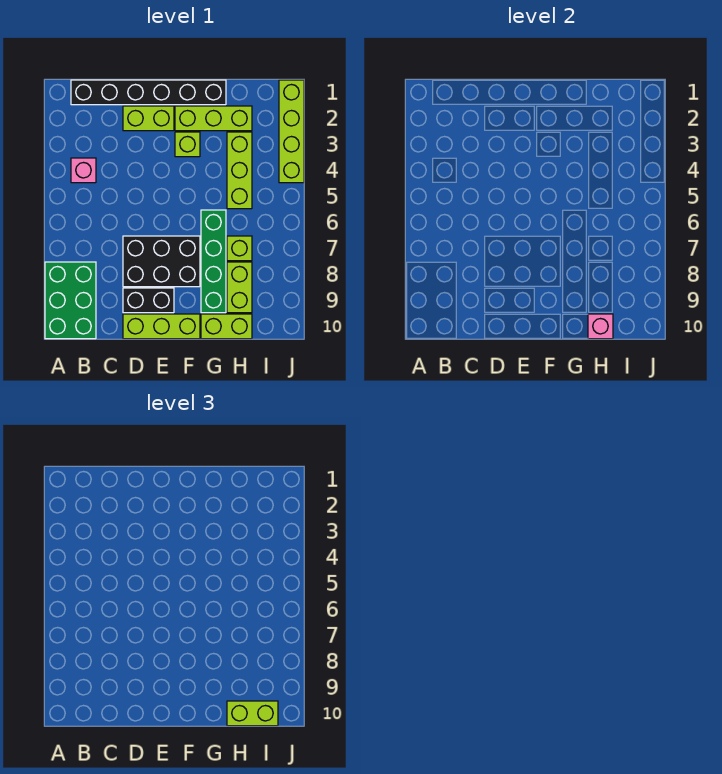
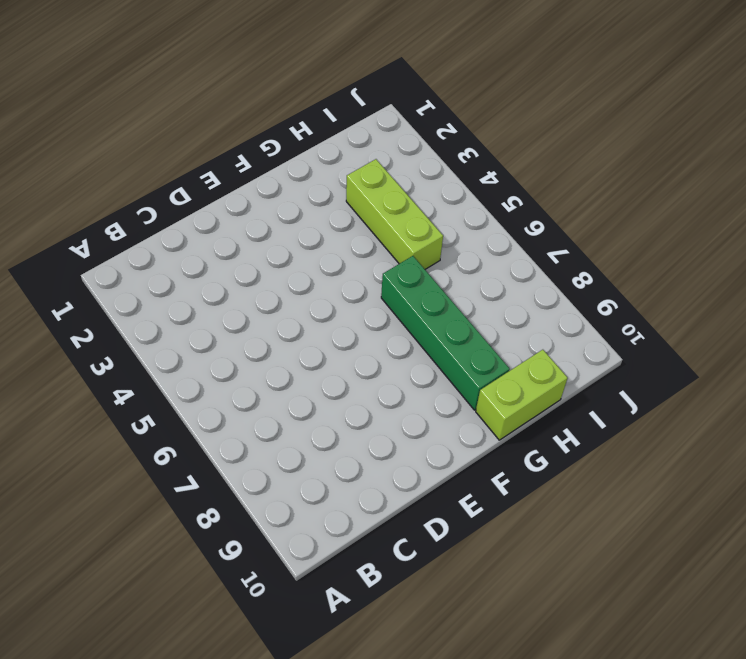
none -> green 2x3 brick [45,262,96,339]
none -> black 1x6 brick [71,80,226,105]
none -> pink 1x1 brick [71,158,96,183]

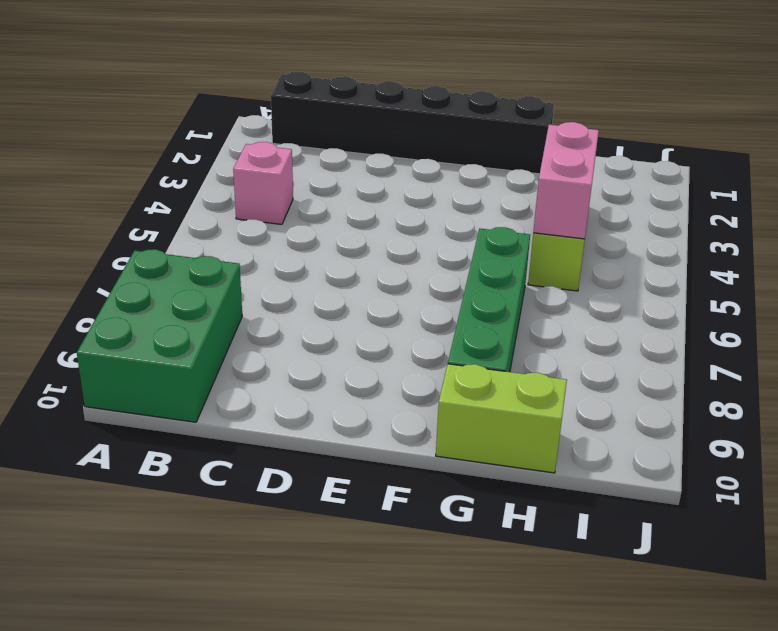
pink 1x2 brick [533,122,599,239] -> none
none -> lime 1x2 brick [123,106,174,131]
none -> black 2x3 brick [123,236,200,287]
none -> black 1x2 brick [123,288,174,313]

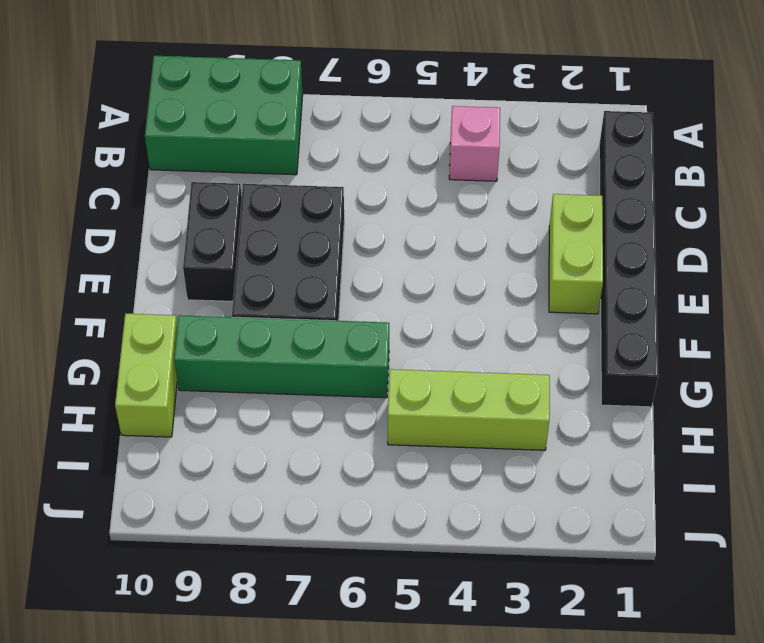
none -> lime 1x3 brick [123,314,200,339]
none -> lime 1x3 brick [175,106,252,131]
none -> lime 1x1 brick [175,132,200,157]

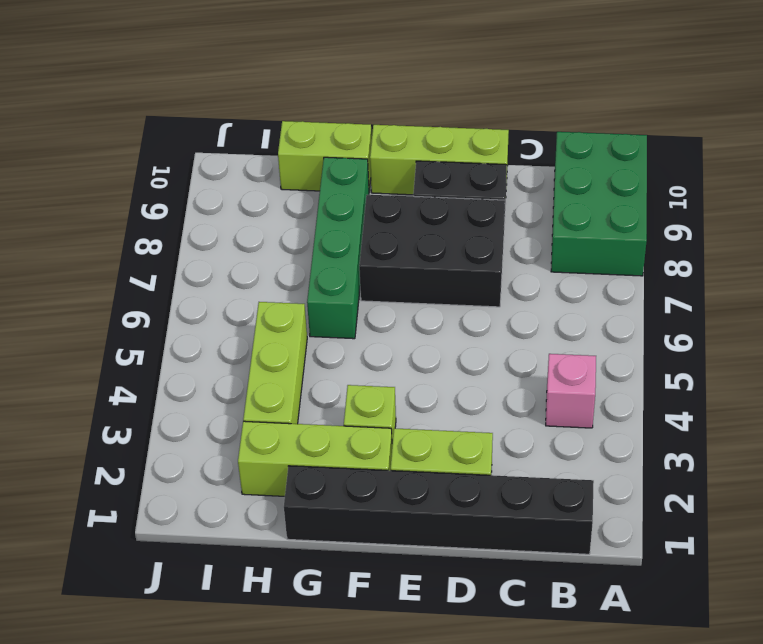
none -> lime 1x1 brick [227,236,252,261]
none -> lime 1x2 brick [227,262,252,313]
none -> lime 1x4 brick [279,80,304,183]

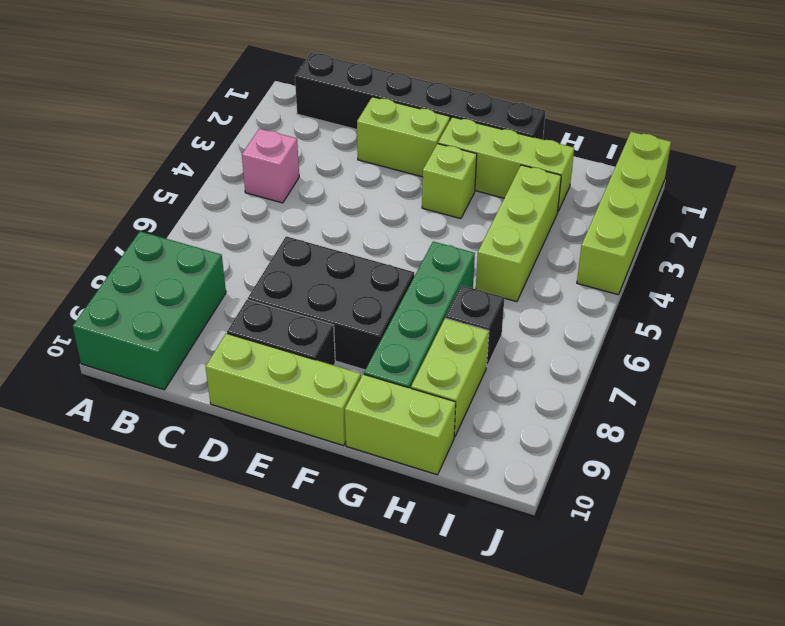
black 1x1 brick [446,285,504,366] -> lime 1x1 brick [227,236,252,261]
none -> pink 1x1 brick [588,314,613,339]
none -> lime 1x2 brick [227,701,278,726]

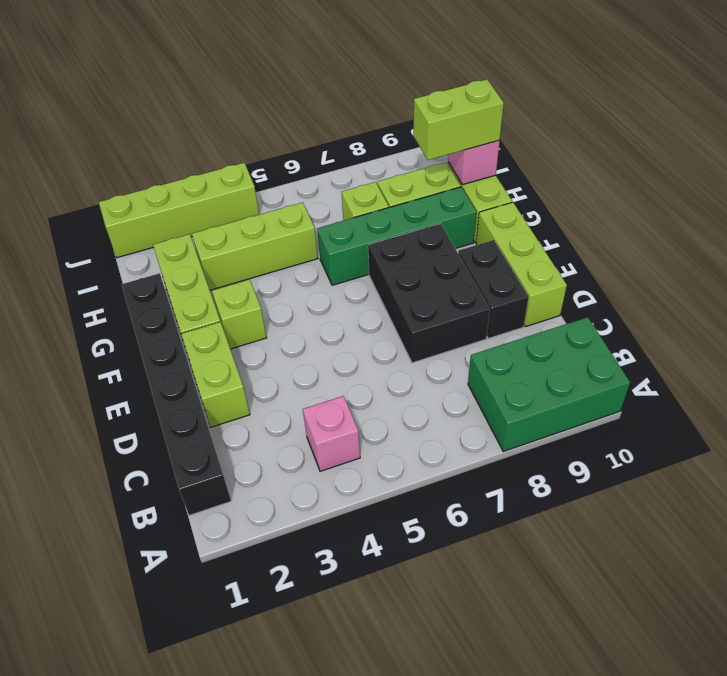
lime 1x2 brick [413,79,504,160] -> lime 1x2 brick turned to [227,701,278,726]

